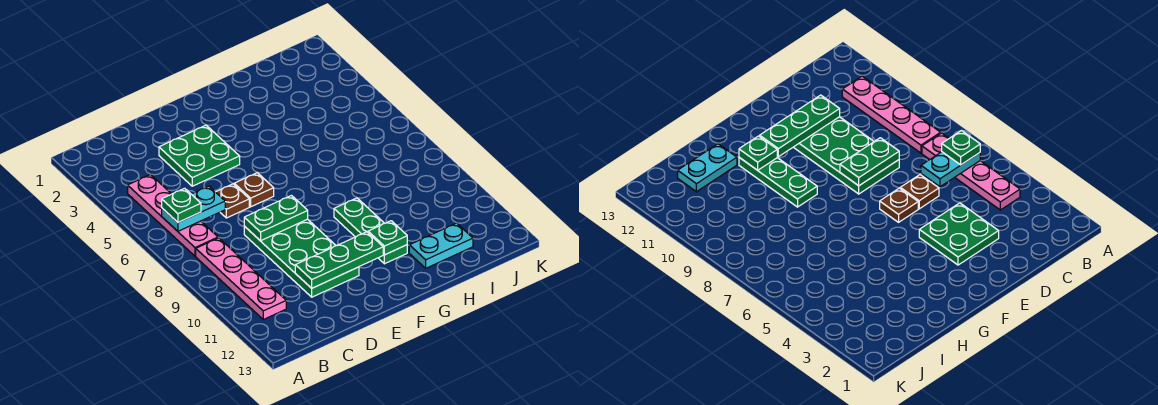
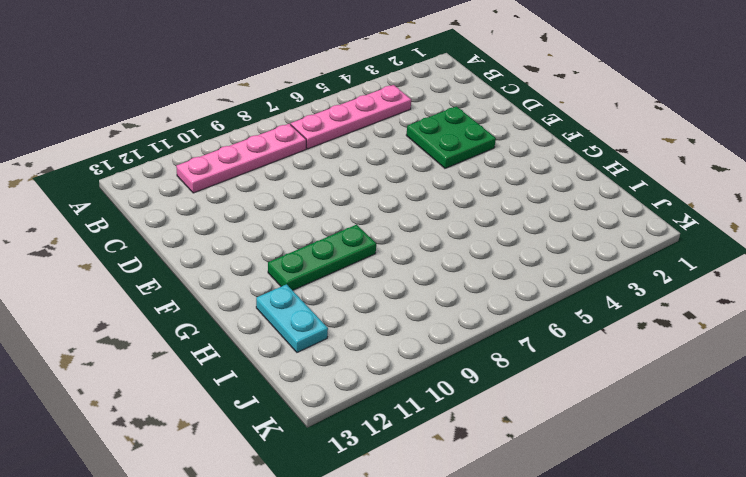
none -> brown 1x1 plate [216,184,249,218]
none -> green 2x4 plate [244,219,359,297]
none -> brown 1x1 plate [234,173,274,207]

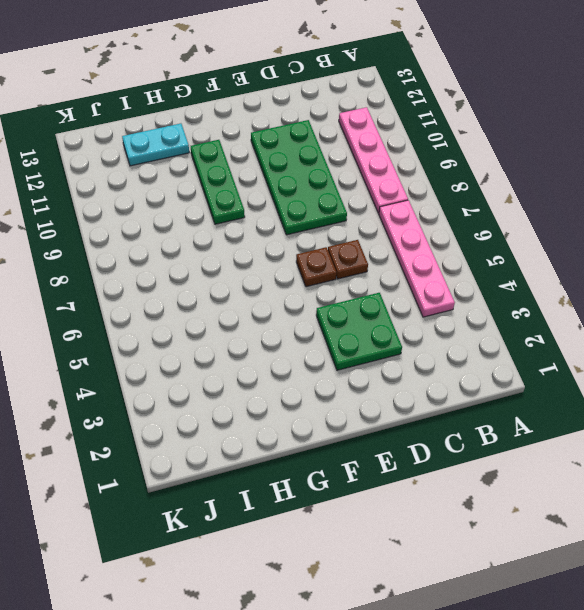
none -> cyan 1x2 plate [162,186,225,231]
none -> green 1x2 plate [244,196,308,241]
none -> green 1x3 plate [295,232,383,288]

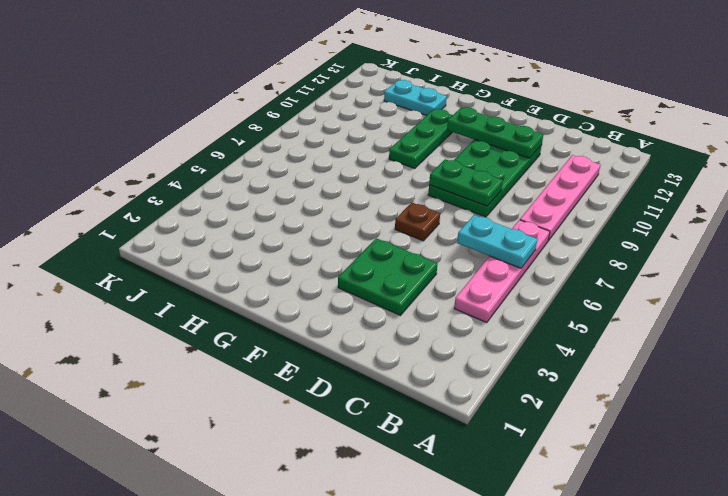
none -> brown 1x1 plate [216,184,249,218]
none -> green 1x1 plate [368,221,407,255]
none -> green 1x1 plate [162,188,201,222]

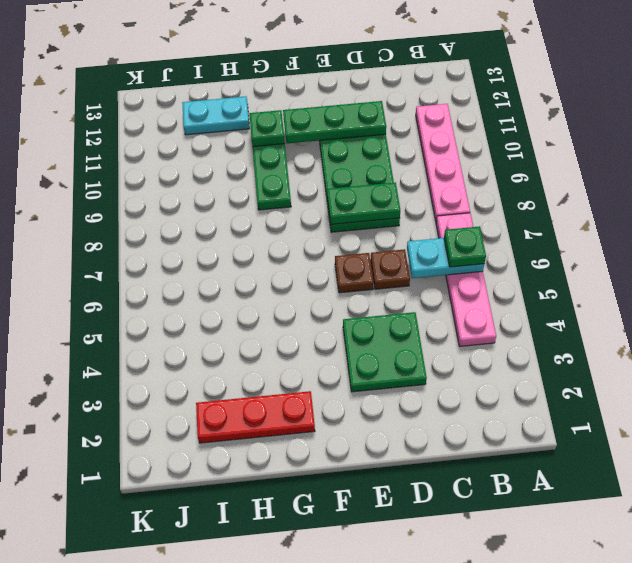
red 1x3 plate [196,391,315,443] -> none

